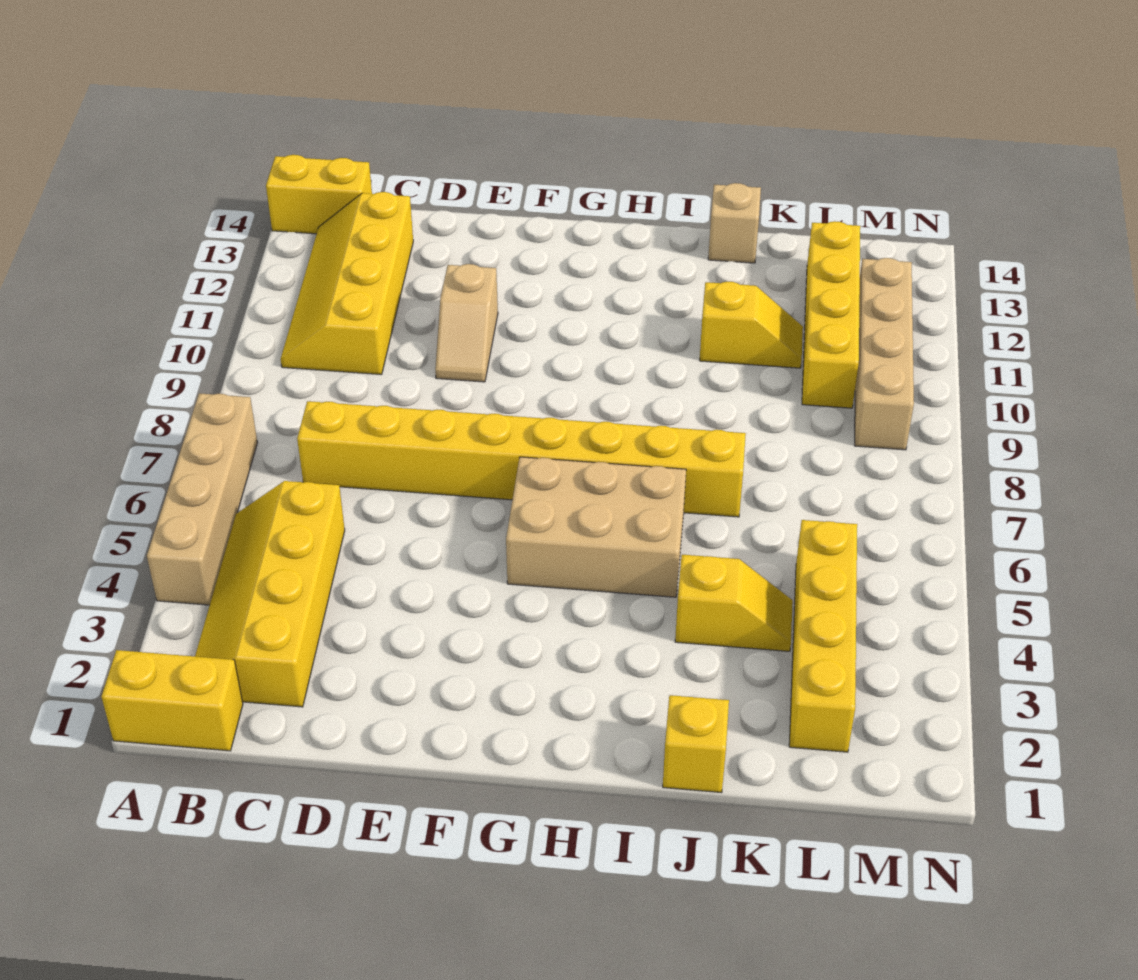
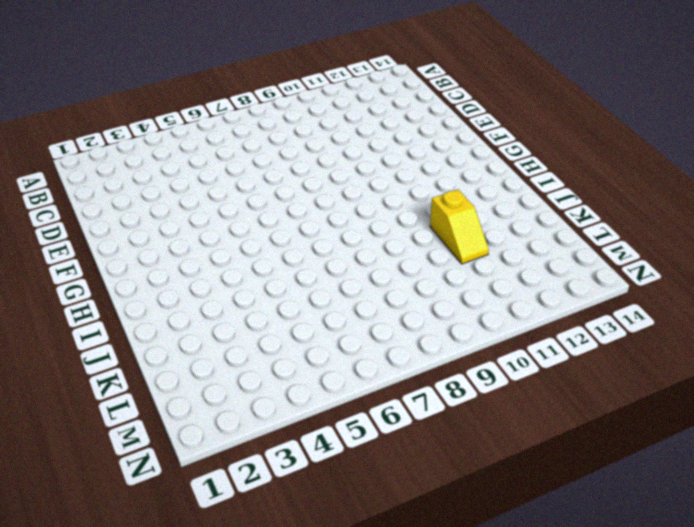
none -> yellow 1x2 brick [101,650,243,751]
none -> tan 1x4 brick [147,393,257,605]
none -> yellow 1x2 brick [266,155,372,234]

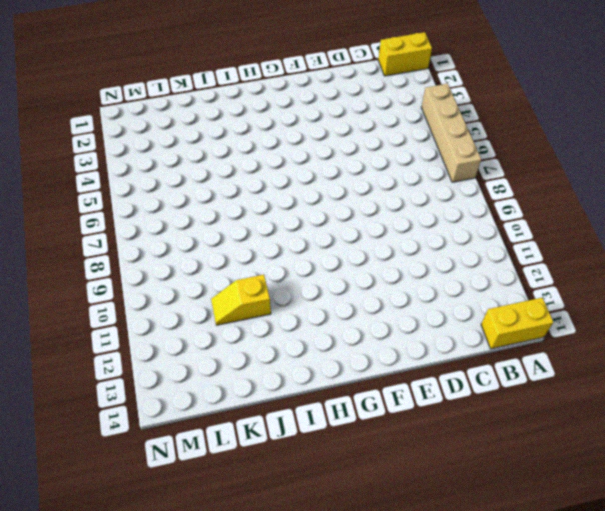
none -> yellow 2x4 slope [195,481,345,707]
none -> yellow 2x4 slope [281,192,413,375]
none -> yellow 1x8 brick [297,401,746,517]

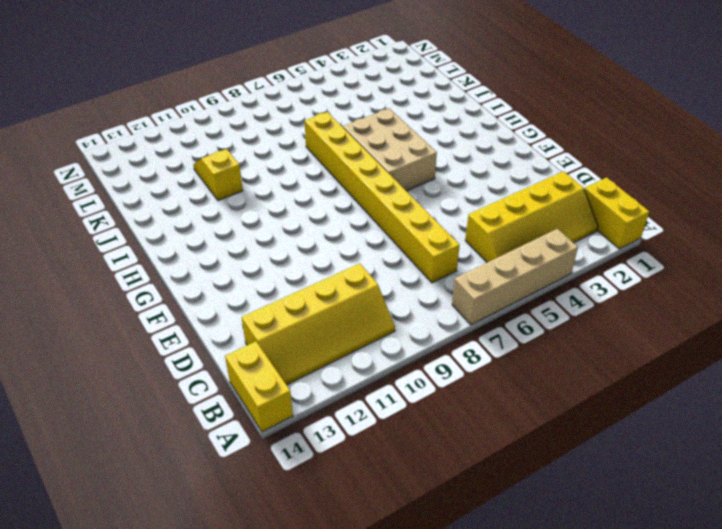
none -> tan 1x2 slope [435,264,498,382]
none -> yellow 1x1 brick [663,695,729,793]
none -> yellow 1x2 slope [675,555,793,651]

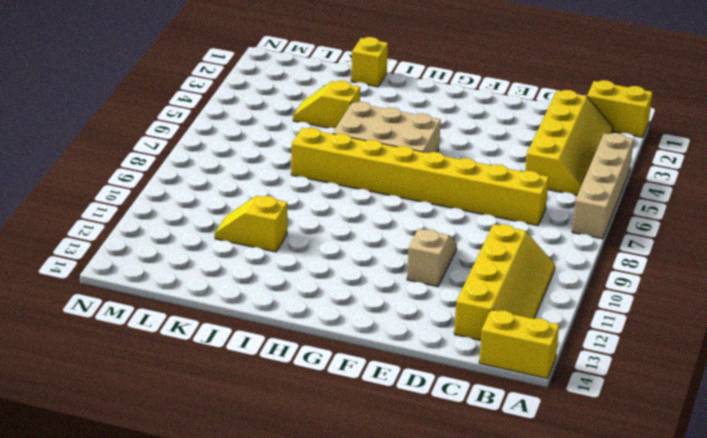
none -> tan 1x1 brick [708,183,761,263]
none -> yellow 1x4 brick [789,520,857,752]
none -> yellow 1x4 brick [802,221,860,408]

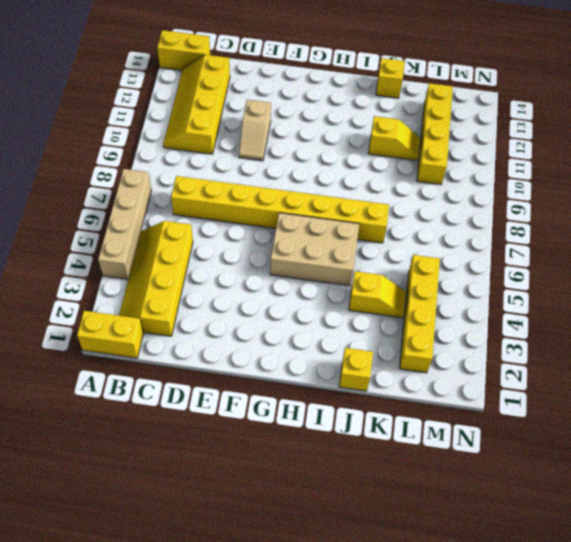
yellow 1x1 brick [376,58,405,98] -> tan 1x1 brick [708,183,761,263]
none -> tan 1x4 brick [855,258,914,450]

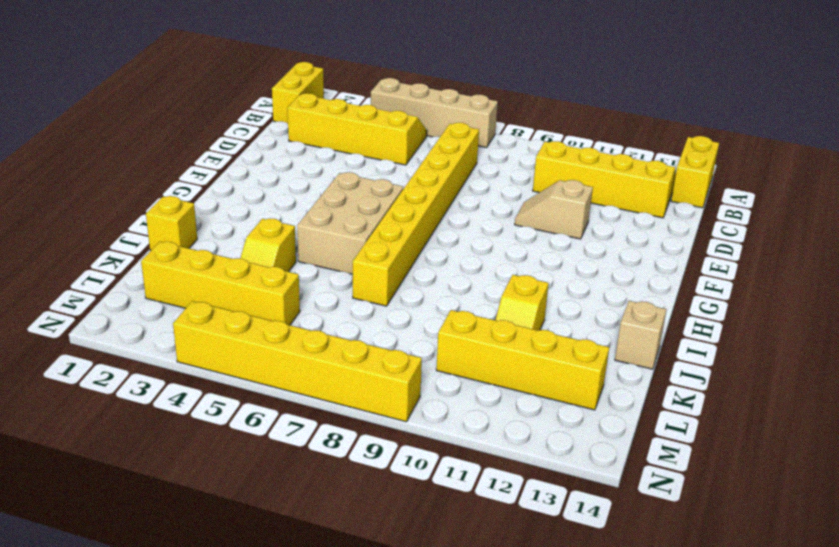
yellow 1x6 brick [173,301,422,422] -> none
none -> tan 1x4 brick [855,258,914,450]

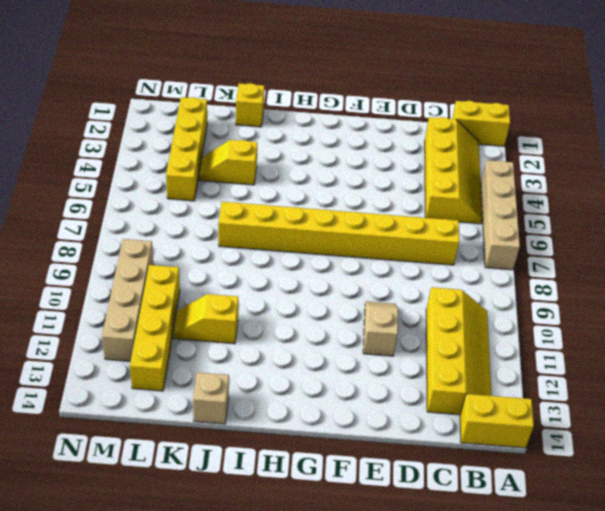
none -> tan 2x3 brick [506,457,686,597]

